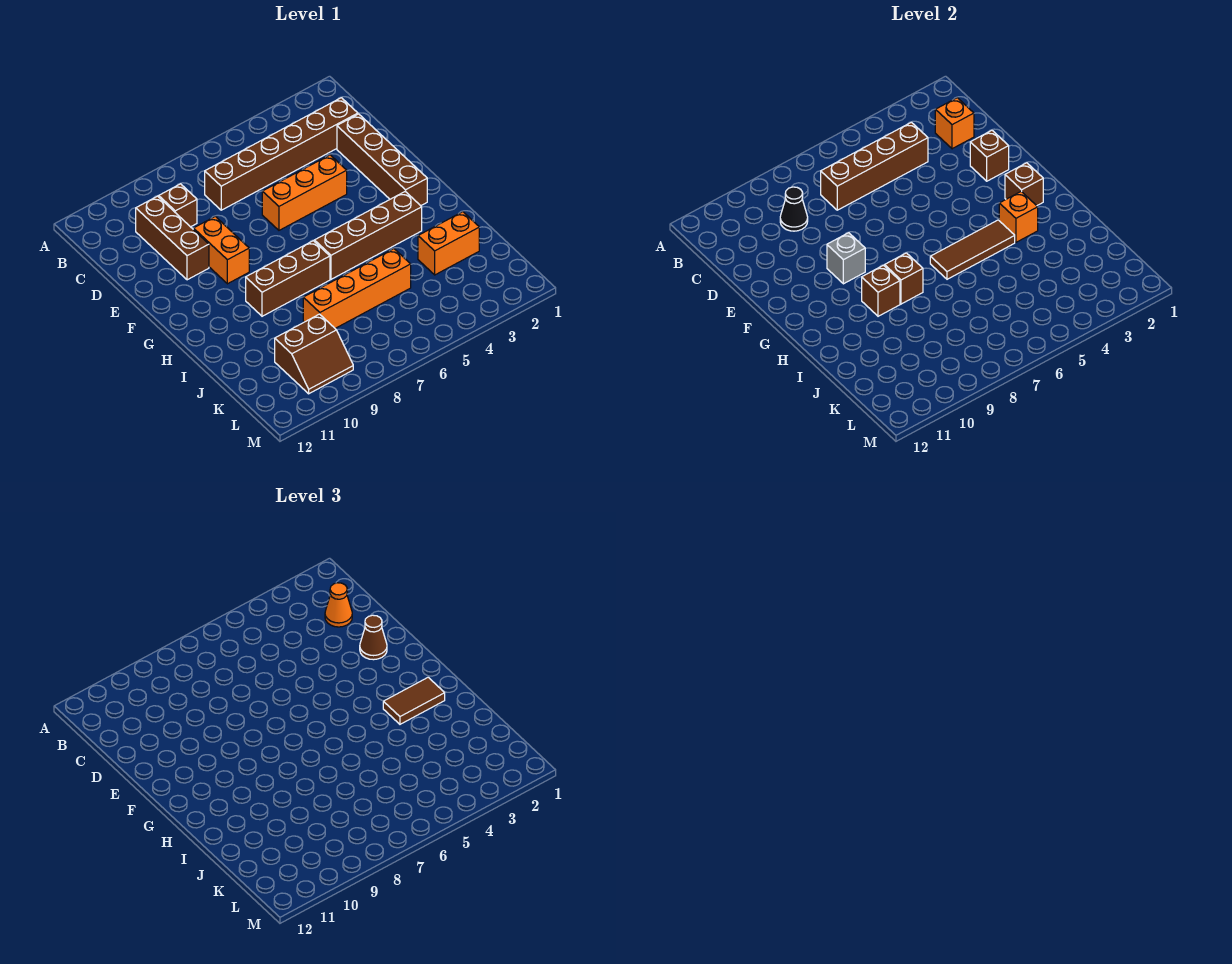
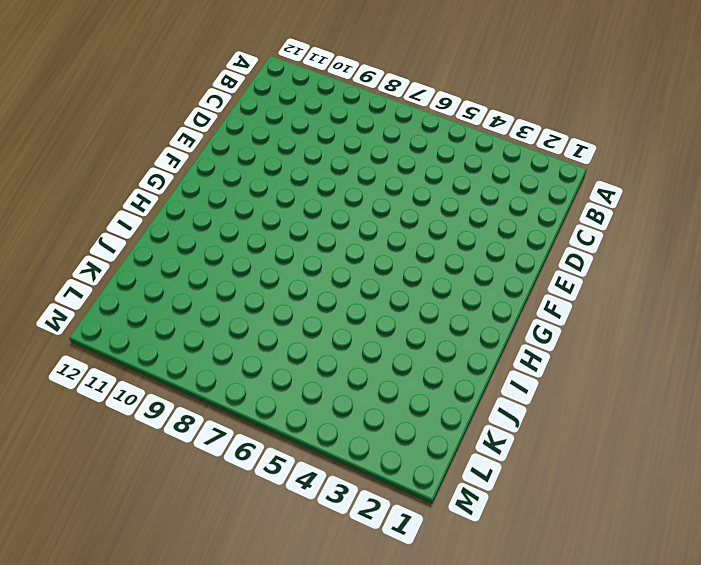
none -> brown 1x6 brick [205,98,358,210]
none -> brown 1x1 brick [159,184,197,227]
none -> brown 1x3 brick [136,196,209,280]

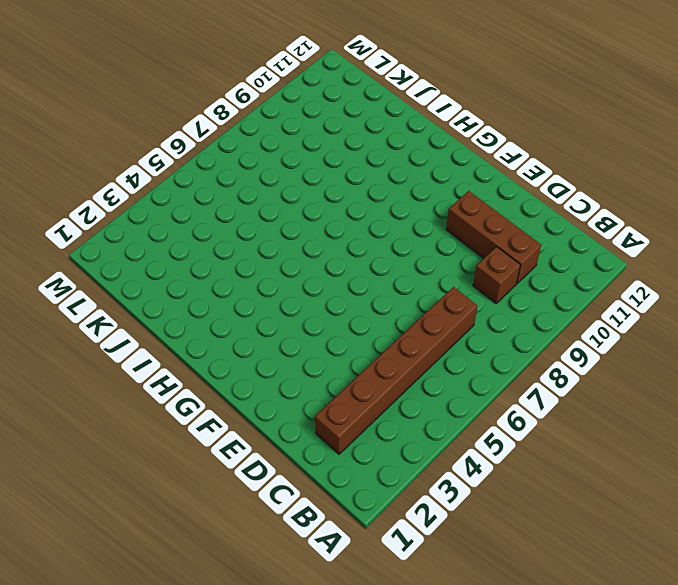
none -> brown 1x4 brick [337,114,427,206]
none -> orange 1x3 brick [262,155,347,230]
none -> orange 1x2 brick [193,216,249,284]

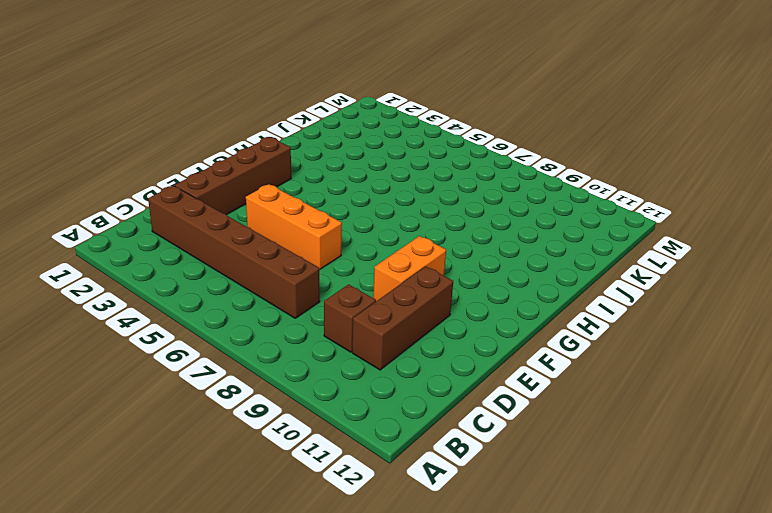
none -> brown 1x4 brick [314,192,422,279]
none -> brown 1x3 brick [246,241,330,316]
none -> orange 1x2 brick [418,212,479,275]

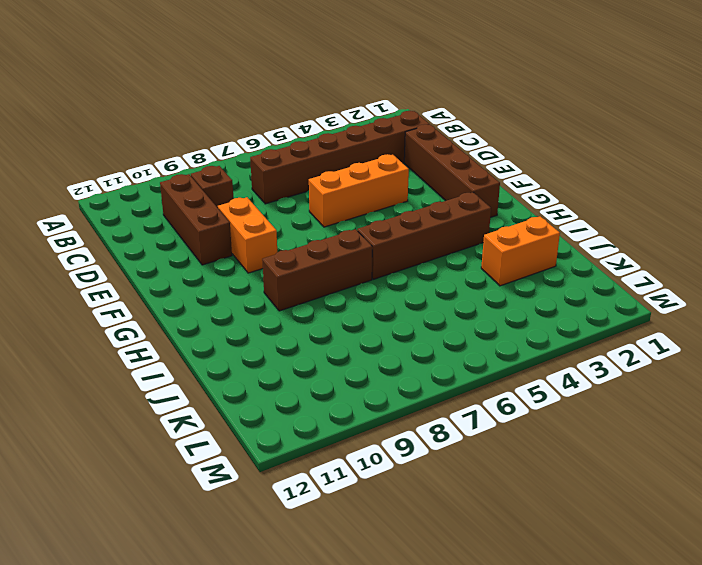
none -> orange 1x4 brick [303,249,411,328]
none -> brown 2x2 slope [275,314,353,394]
none -> orange 1x1 brick [935,98,974,149]

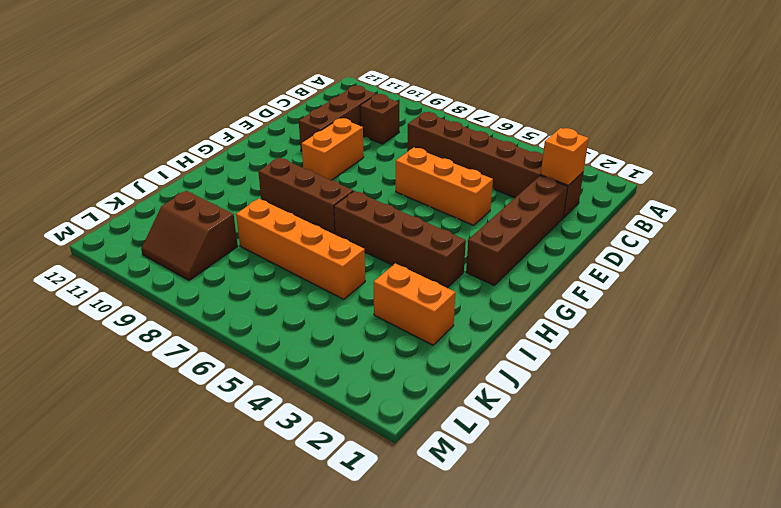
none -> brown 1x4 brick [821,122,928,210]
none -> black 1x1 cone [780,187,808,231]
none -> brown 1x1 brick [970,130,1009,181]

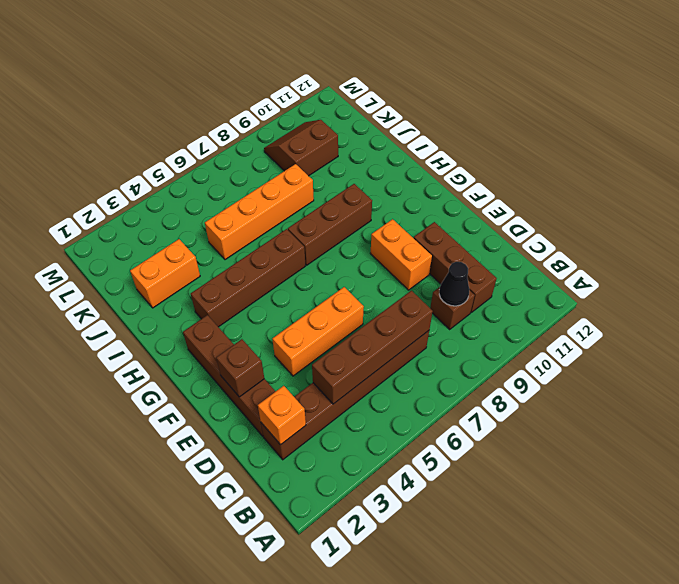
none -> grey 1x1 brick [827,233,865,284]
none -> brown 1x1 brick [1005,163,1043,206]
none -> orange 1x1 brick [999,192,1038,242]

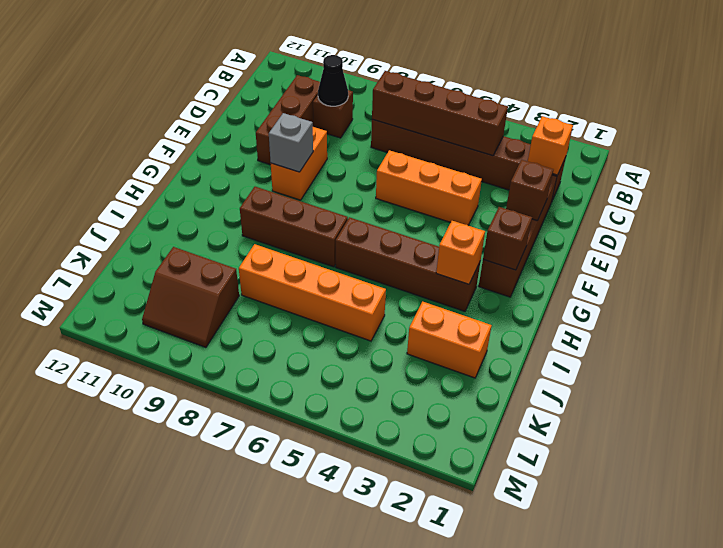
none -> brown 1x3 tile [930,220,1015,279]
none -> brown 1x1 brick [885,253,923,304]
none -> brown 1x1 brick [862,265,900,316]

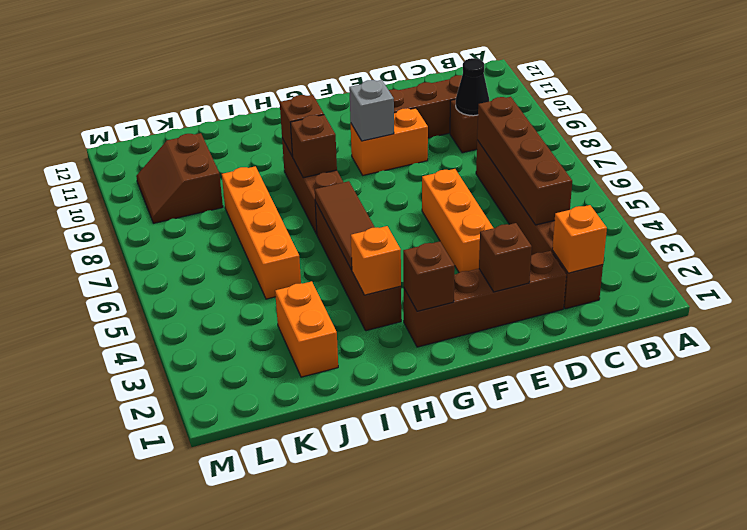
none -> orange 1x1 cone [325,583,352,627]
none -> brown 1x1 cone [360,615,387,660]
none -> brown 1x2 tile [383,677,445,724]

